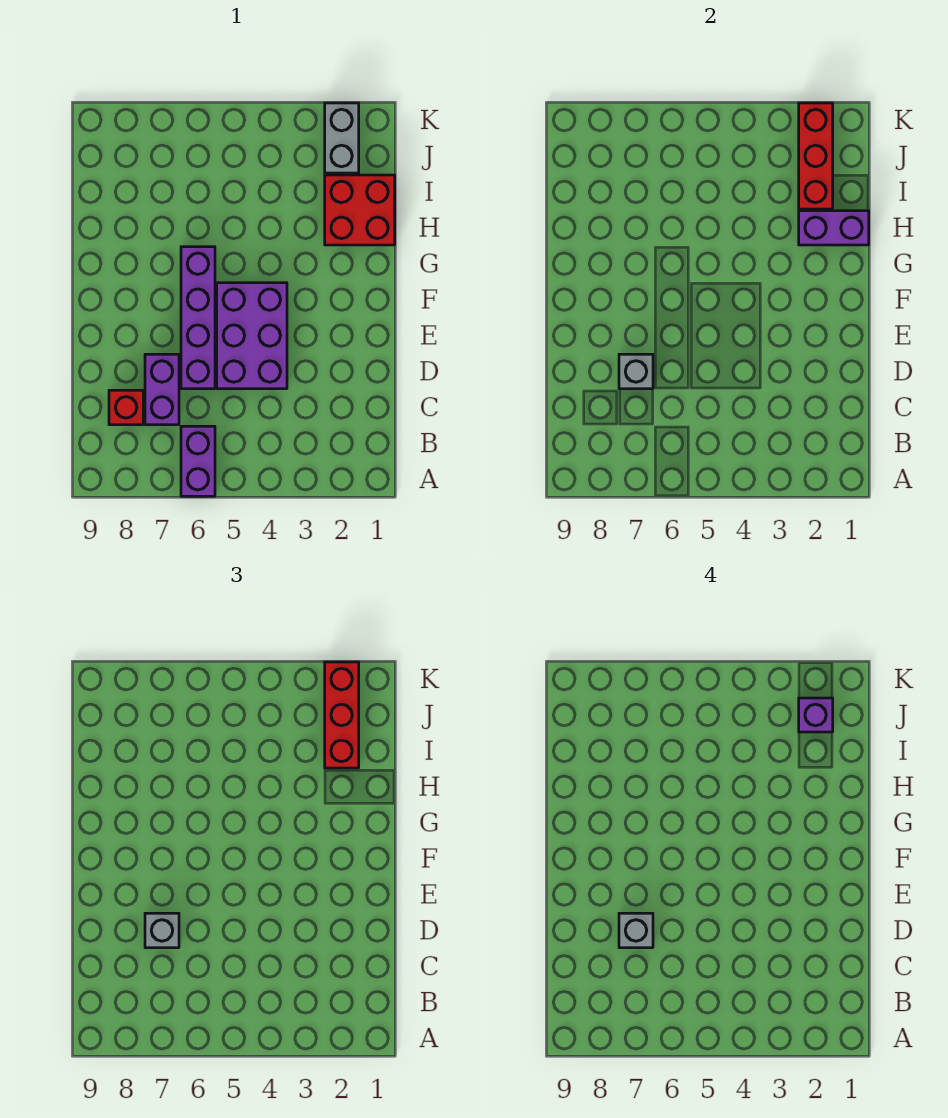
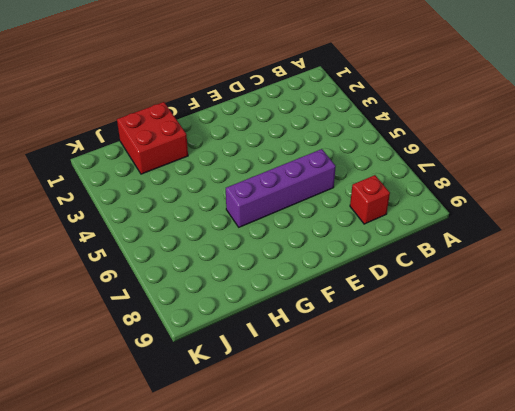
none -> purple 1x2 brick [181,426,215,496]
none -> purple 1x2 brick [145,354,179,425]
none -> purple 2x3 brick [217,283,287,389]

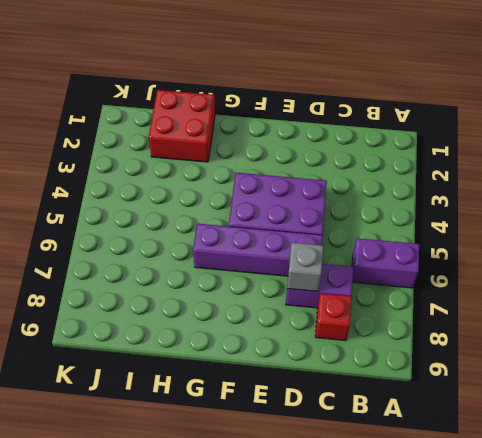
none -> grey 1x2 brick [325,103,359,173]
none -> purple 1x2 brick [799,211,869,245]
none -> red 1x3 brick [799,103,833,209]

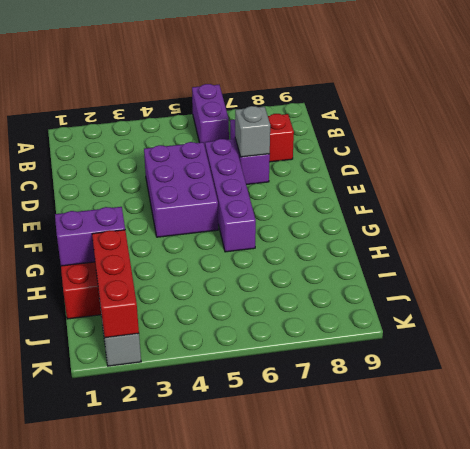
none -> grey 1x1 brick [145,913,179,948]
none -> red 1x3 brick [325,662,359,768]
none -> grey 1x1 brick [619,913,653,948]

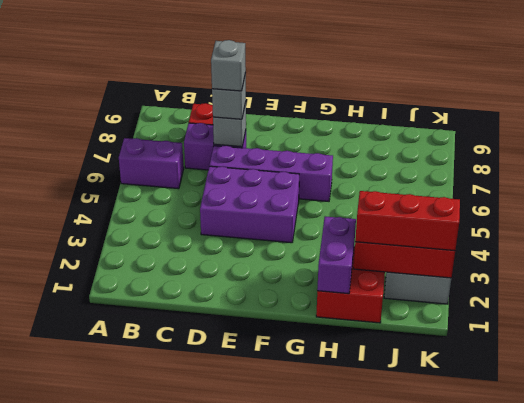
none -> purple 1x1 brick [799,698,833,732]

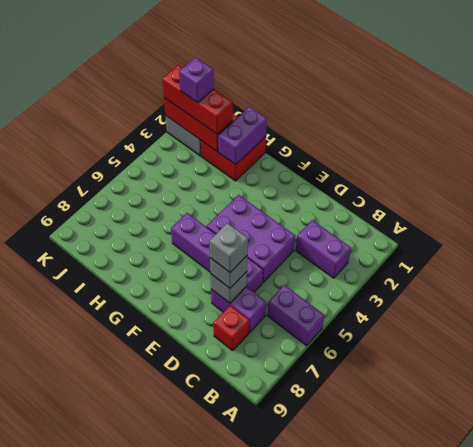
purple 1x2 brick [296,220,351,278] -> none

